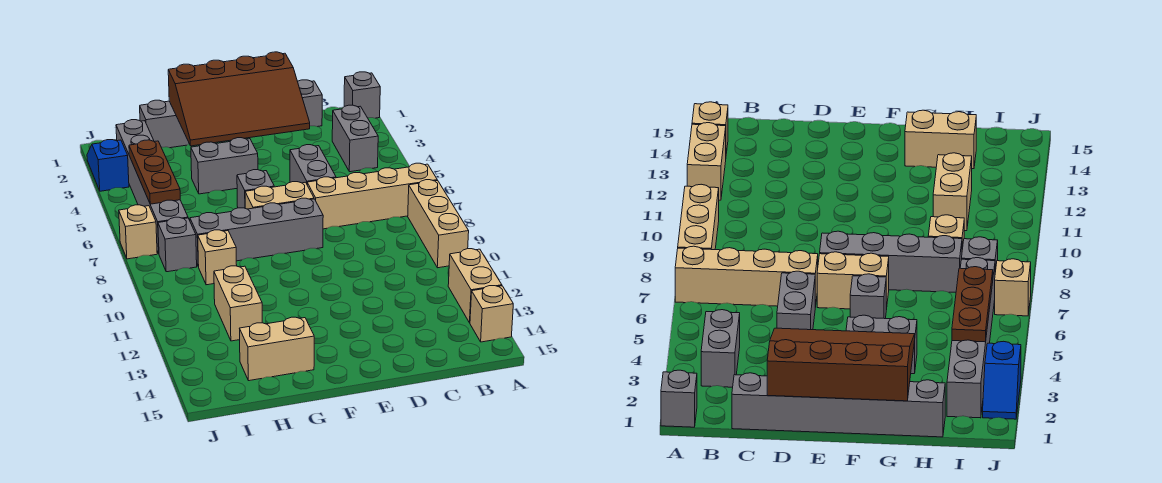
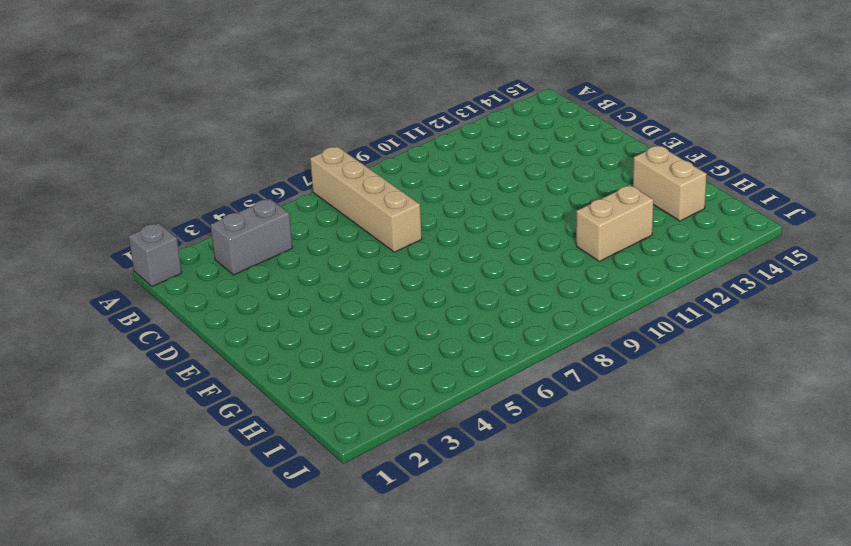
none -> tan 1x3 brick [408,180,469,268]
none -> tan 1x2 brick [448,249,502,323]
none -> tan 1x1 brick [470,286,513,342]

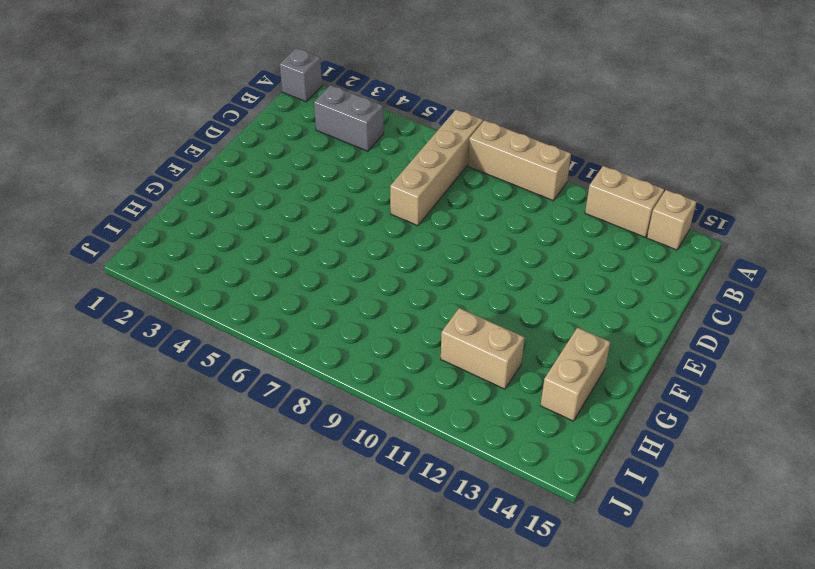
none -> grey 1x6 brick [140,80,322,148]
none -> grey 1x2 brick [290,145,336,183]
none -> tan 1x2 brick [245,182,314,209]

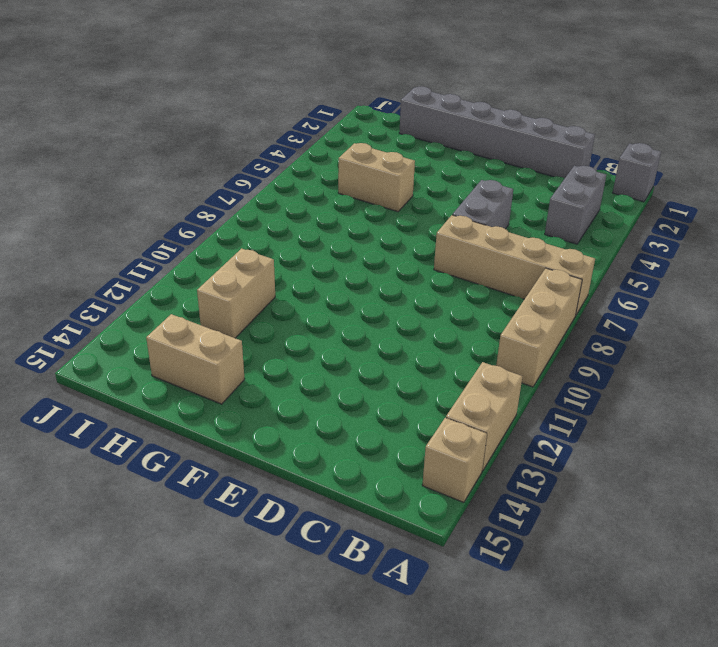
tan 1x2 brick [338,143,415,212] -> tan 1x2 brick moved to [245,182,314,209]
none -> grey 1x4 brick [190,198,323,267]
none -> grey 1x2 brick [191,138,258,194]
none -> grey 1x1 brick [237,170,274,208]

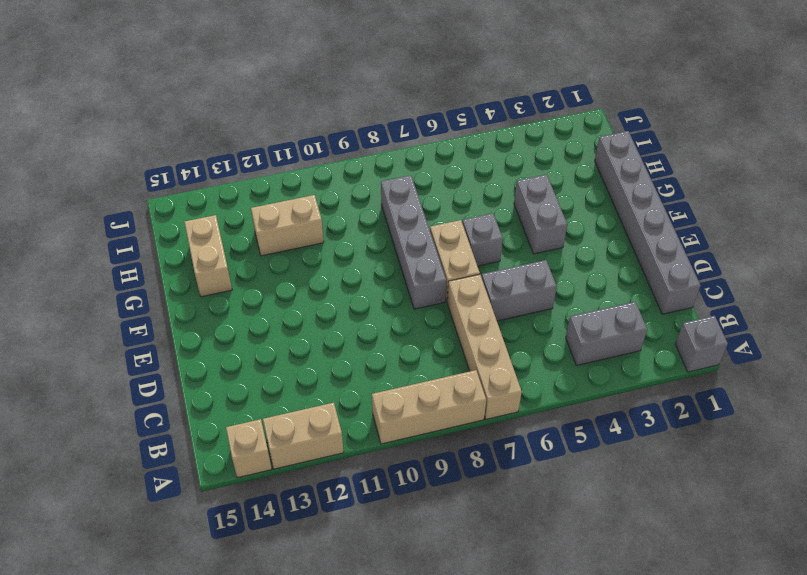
none -> tan 1x1 brick [198,230,237,285]
none -> grey 1x6 brick [116,120,188,253]
none -> grey 1x1 brick [158,217,197,272]

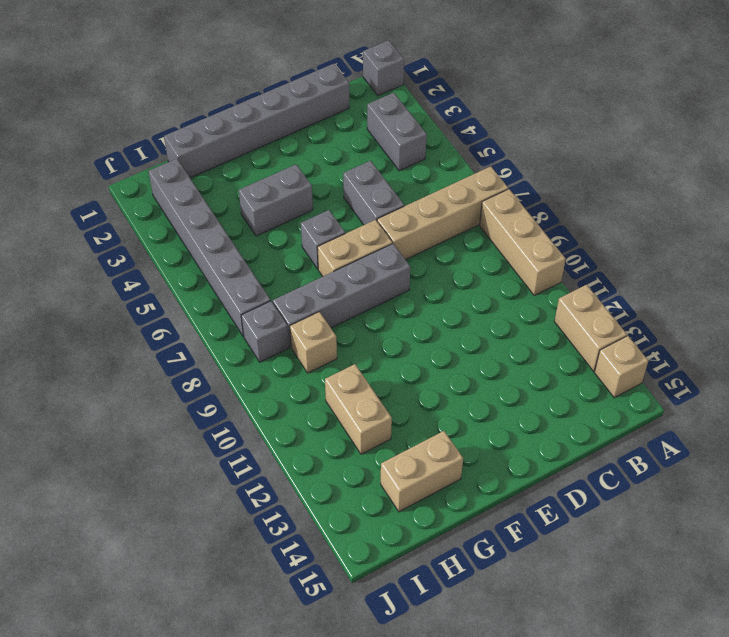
none -> blue 1x2 slope [87,140,129,191]
none -> tan 1x1 brick [119,205,157,259]
none -> brown 3x4 slope [168,52,310,146]

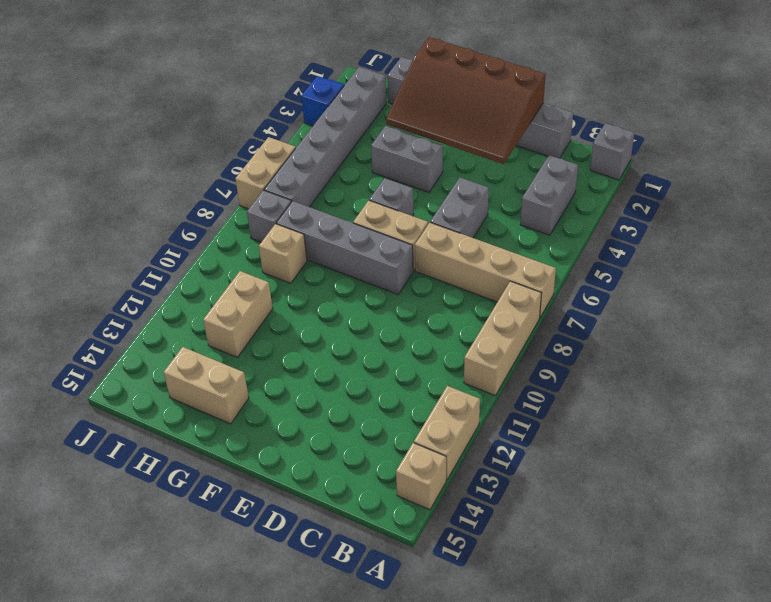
tan 1x2 brick [235,137,296,209] -> tan 1x1 brick [119,205,157,259]
none -> brown 1x3 plate [129,140,180,204]

